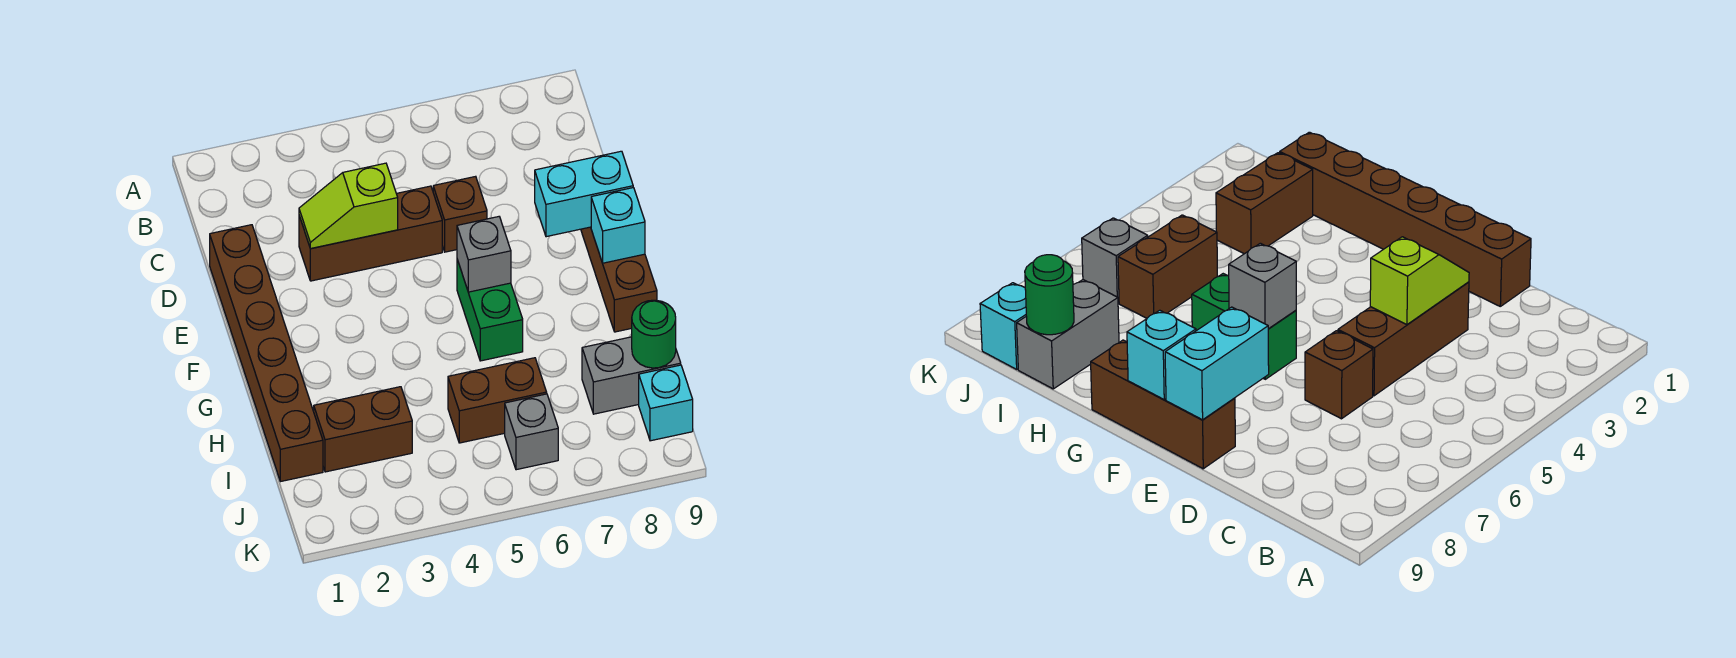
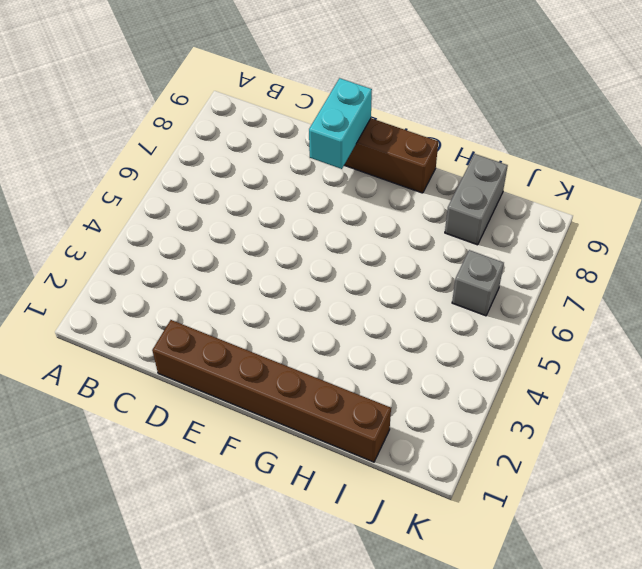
none -> brown 1x3 brick [299,186,442,281]
none -> brown 1x1 brick [433,176,487,252]
none -> green 1x2 brick [457,260,523,361]

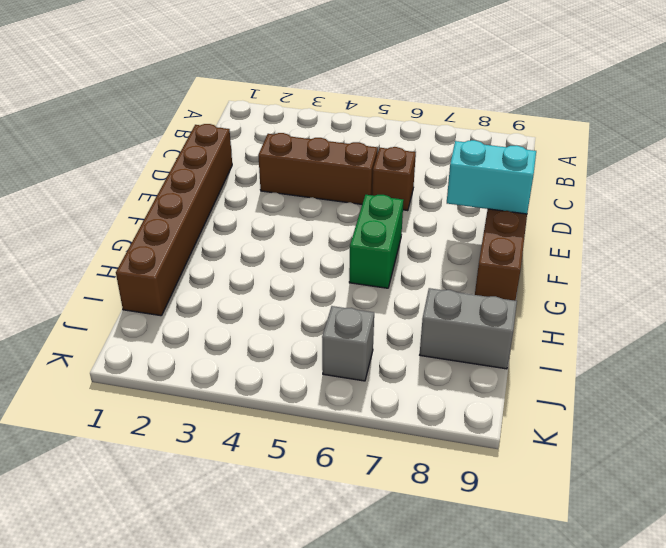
none -> brown 1x2 brick [314,387,412,472]
none -> brown 1x2 brick [448,358,547,443]
none -> cyan 1x1 brick [639,365,693,441]

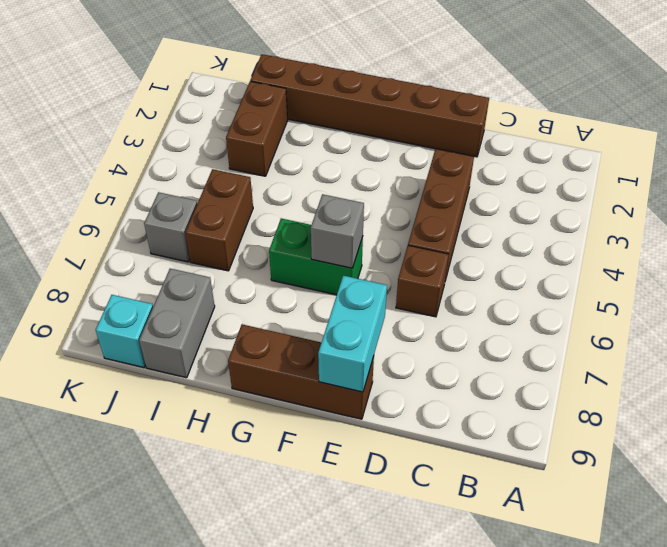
none -> lime 1x2 slope [299,163,398,249]
none -> cyan 1x1 brick [591,188,645,263]
none -> green 1x1 round brick [632,300,676,368]

